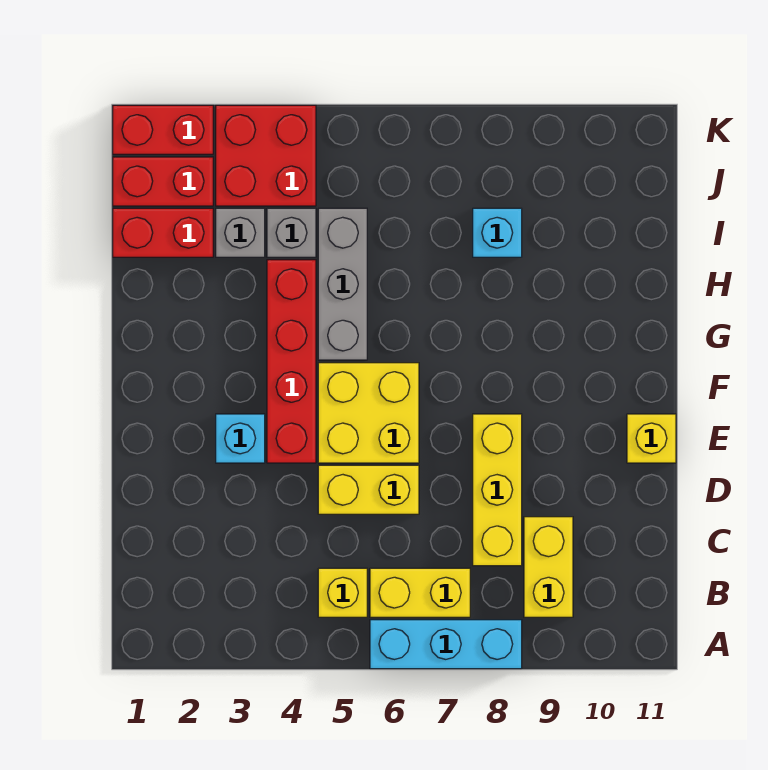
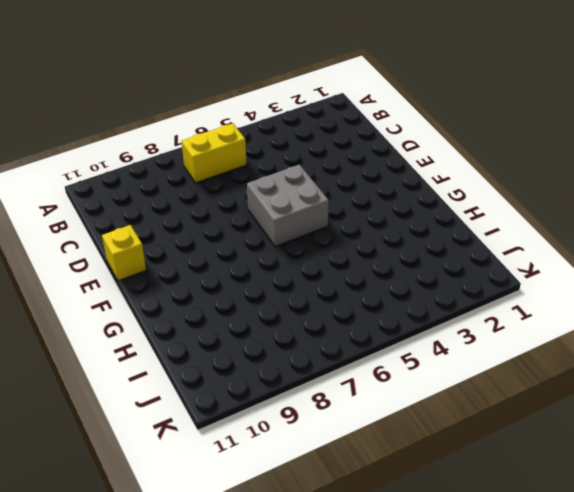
grey 2x2 brick [247,165,329,246] -> yellow 2x2 brick [318,363,419,463]
none -> cyan 1x3 brick [370,620,522,669]
none -> yellow 1x1 brick [318,568,367,617]
none -> yellow 1x2 brick [524,517,573,617]

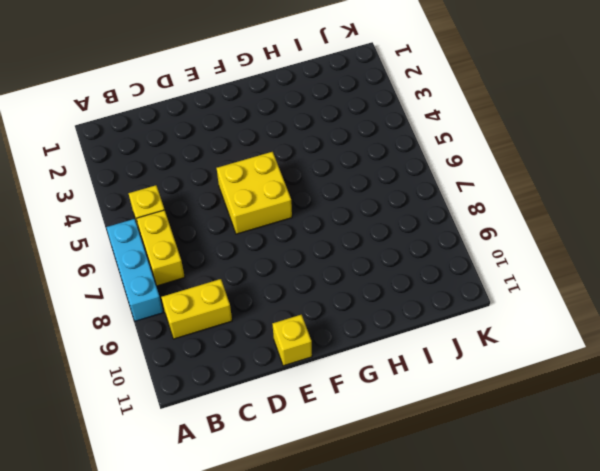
none -> yellow 1x3 brick [473,414,522,566]
none -> yellow 1x2 brick [318,465,419,514]
none -> cyan 1x1 brick [216,414,265,463]

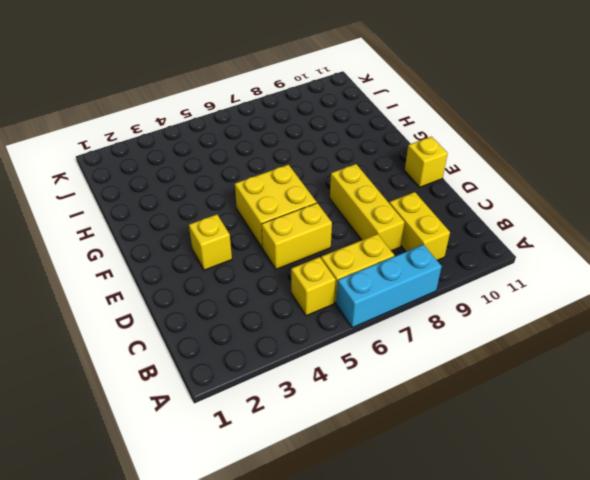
yellow 1x1 brick [189,214,232,270] -> cyan 1x1 brick [216,414,265,463]
none -> red 1x4 brick [267,260,316,463]
none -> grey 1x3 brick [318,208,367,360]
none -> red 1x2 brick [113,208,213,257]

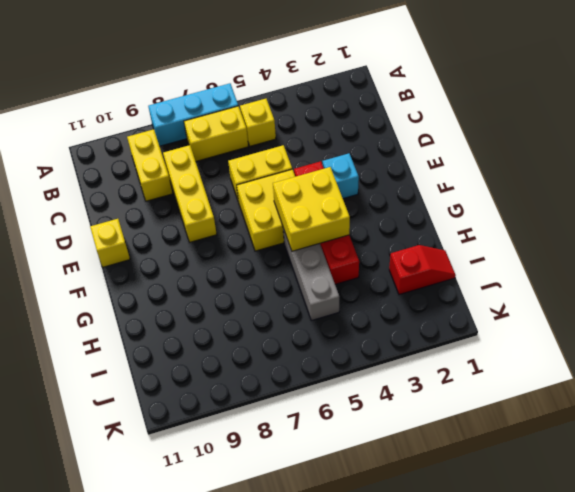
yellow 2x2 brick [273,167,350,251] -> none
red 1x2 slope [389,245,456,295] -> red 1x2 brick [113,208,213,257]
none -> grey 1x1 brick [216,208,265,257]
none -> grey 1x1 brick [267,208,316,257]
none -> cyan 1x1 brick [473,208,522,257]

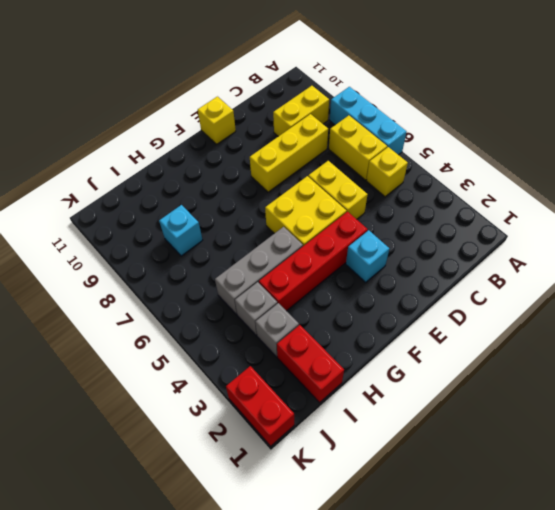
none -> red 1x2 brick [113,157,213,206]
none -> red 2x2 brick [216,105,316,206]

